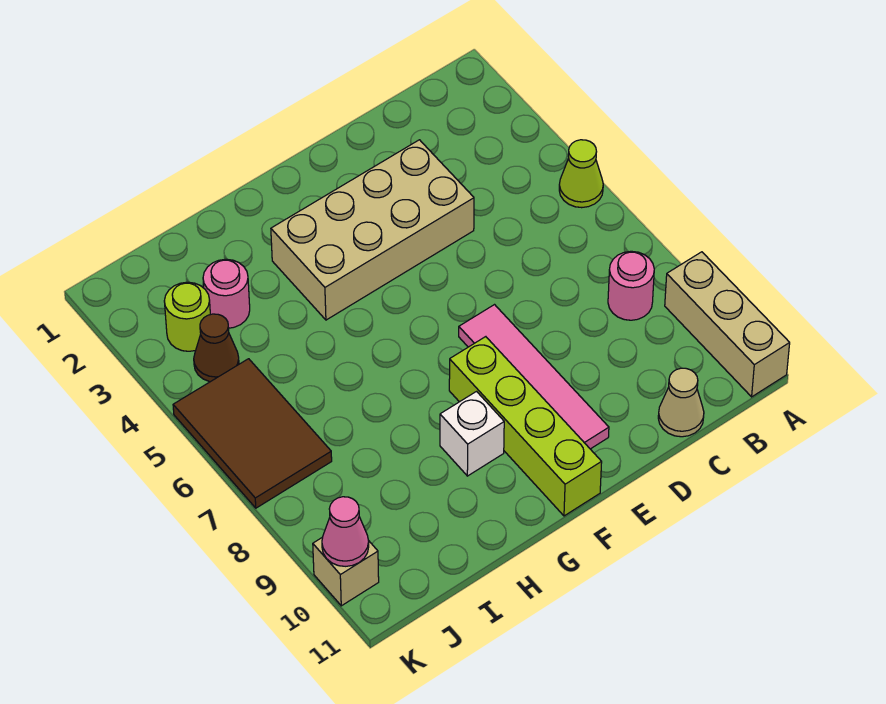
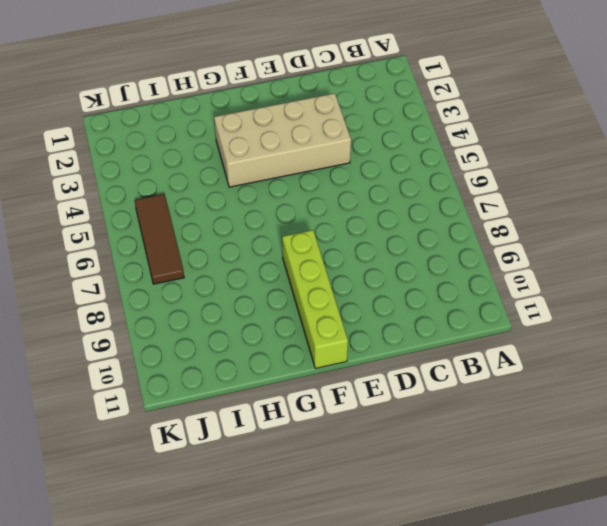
brown 1x3 tile [134,194,184,284] -> brown 2x3 tile [173,359,332,508]
none -> lime 1x1 cone [559,140,603,208]
none -> tan 1x3 brick [665,252,790,397]
none -> pink 1x1 round brick [608,251,654,320]

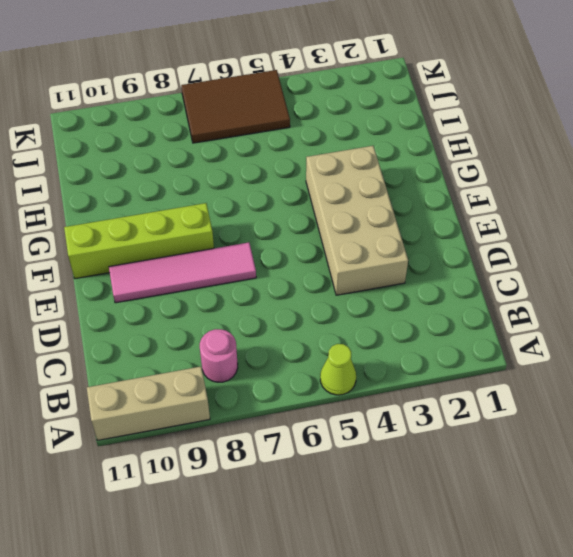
none -> tan 1x1 cone [658,368,704,437]
none -> white 1x1 brick [440,392,504,476]
none -> pink 1x1 round brick [203,259,250,328]

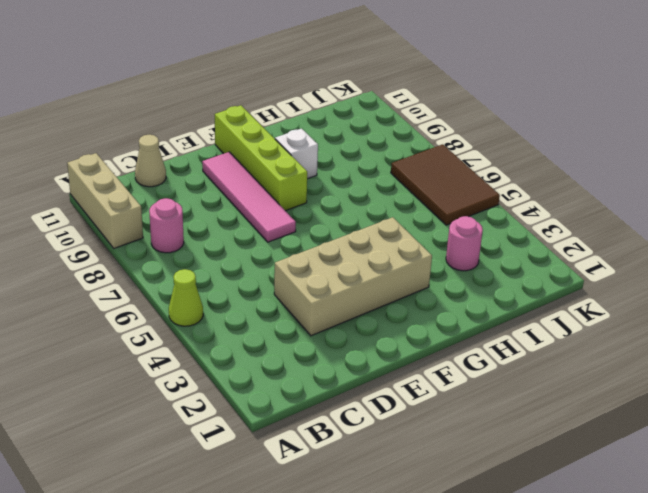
none -> lime 1x1 round brick [164,282,210,351]
none -> brown 1x1 cone [194,314,239,382]
none -> tan 1x1 brick [313,537,379,606]

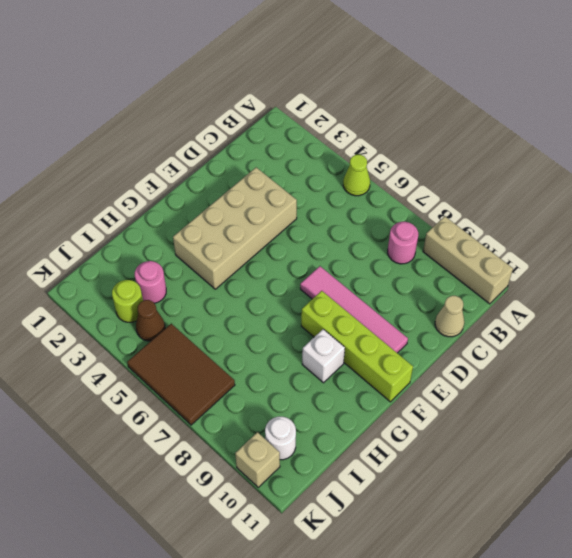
white 1x1 round brick [265,417,296,460] -> none
none -> pink 1x1 cone [322,497,369,566]

